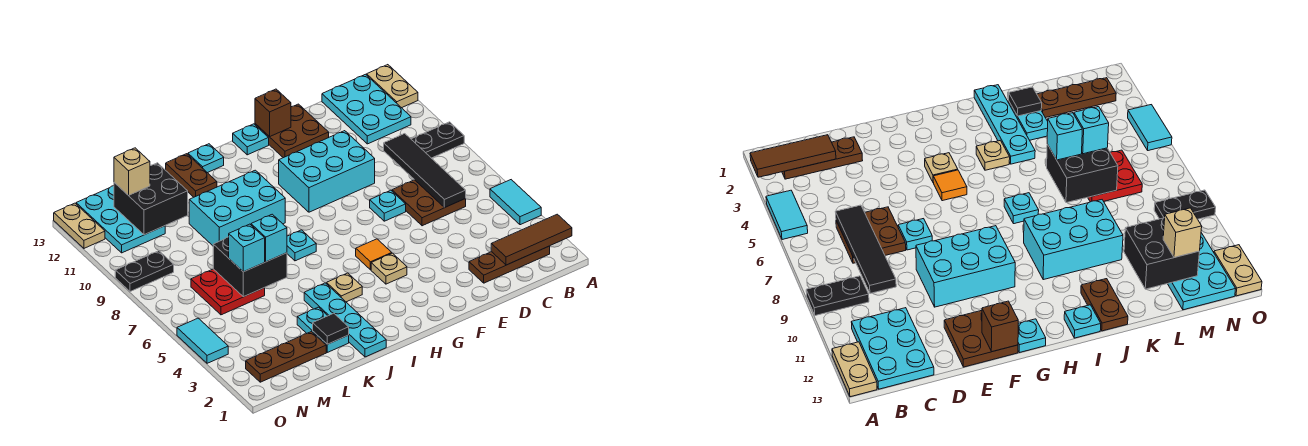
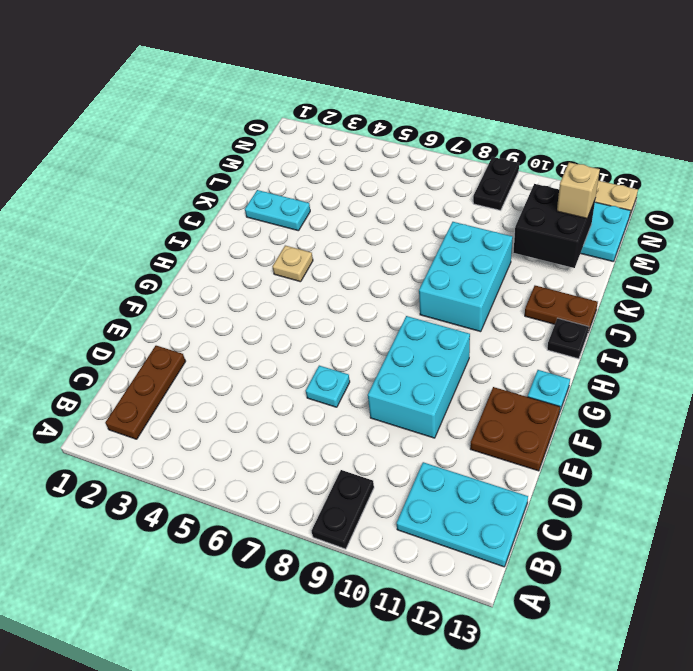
black 1x1 plate [547,318,589,359] -> cyan 1x1 plate [188,144,224,173]
none -> cyan 1x2 tile [490,180,541,225]
none -> tan 1x2 plate [367,65,418,108]
none -> brown 2x2 plate [392,180,466,226]
none -> tan 1x1 plate [371,253,407,284]

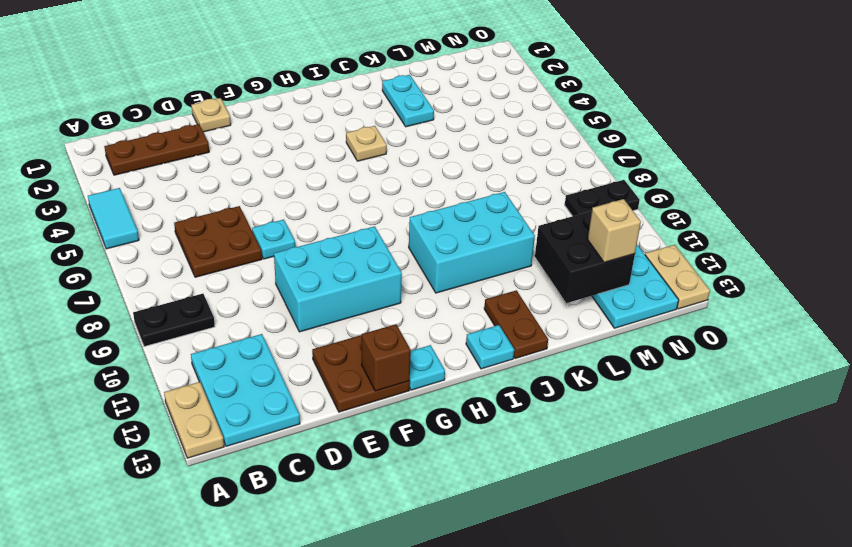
tan 1x1 plate [191,98,231,132] -> tan 1x1 plate moved to [371,253,407,284]
none -> orange 1x1 tile [356,239,392,270]
none -> cyan 1x1 plate [287,230,316,261]
none -> cyan 1x4 plate [304,283,386,357]
none -> brown 1x3 plate [246,332,326,382]

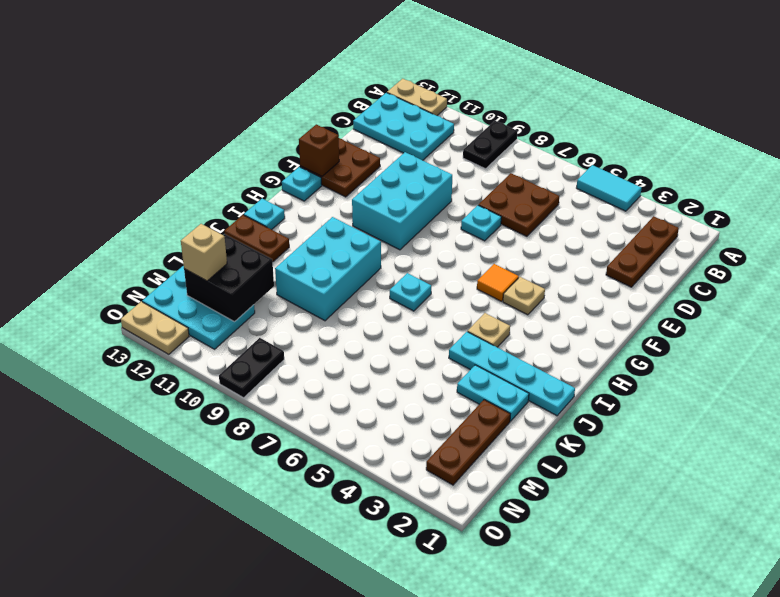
none -> red 2x2 plate [191,269,265,315]
none -> cyan 1x2 tile [177,318,228,363]
none -> brown 1x3 tile [491,214,572,265]
none -> black 1x4 tile [384,134,466,207]

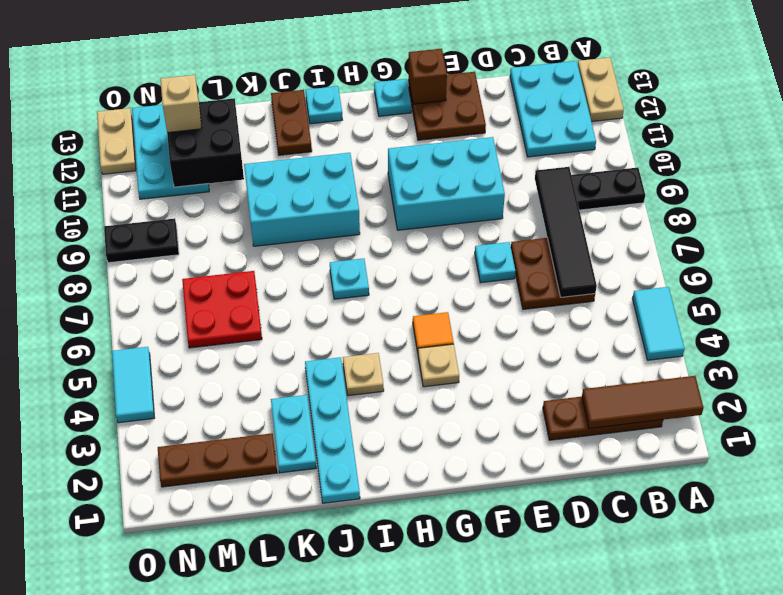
none -> black 1x1 tile [313,313,349,344]
none -> black 2x2 brick [213,237,287,297]
none -> cyan 1x1 brick [251,214,287,262]
none -> cyan 1x1 brick [229,224,265,272]

